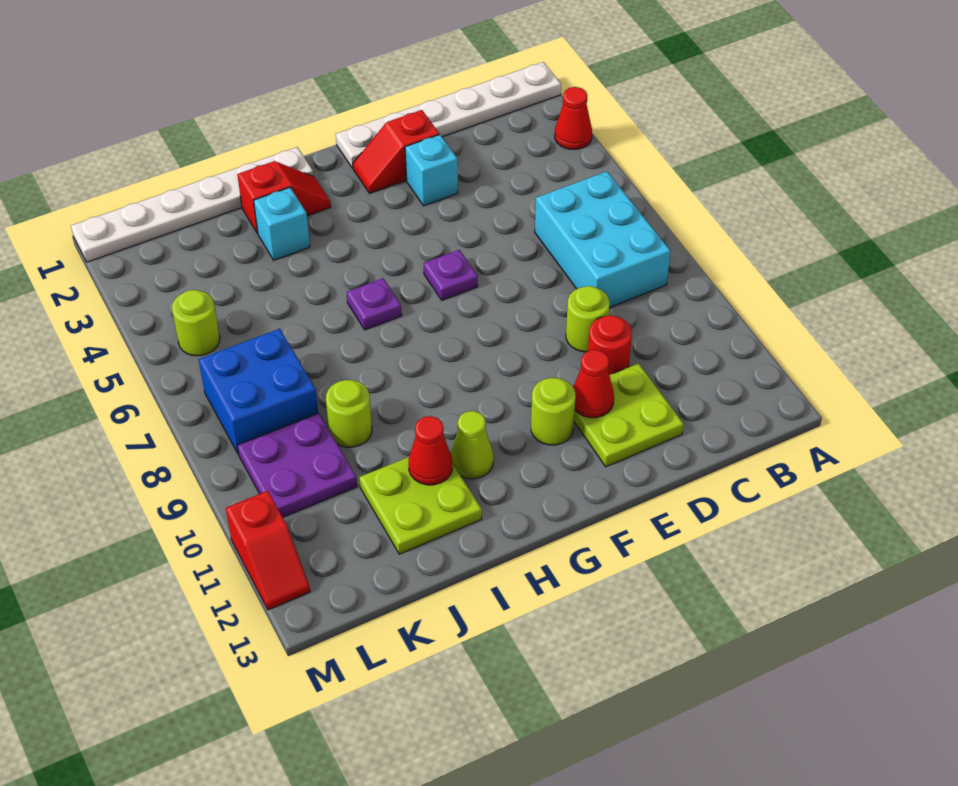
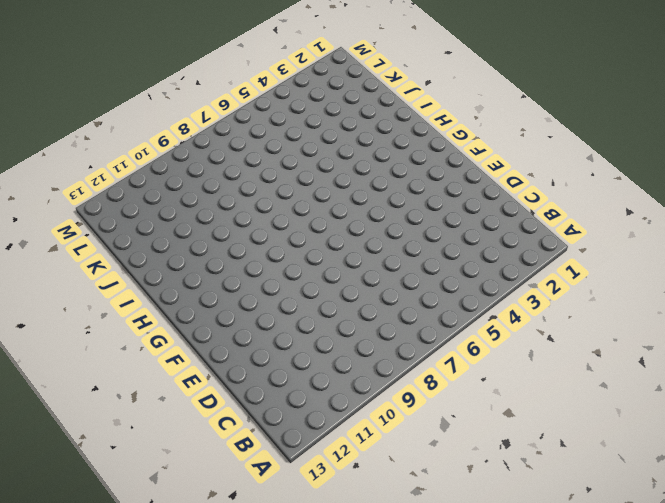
none -> white 1x6 plate [336,62,561,168]
none -> red 1x1 cone [555,87,592,149]
none -> cyan 2x3 brick [535,172,671,308]

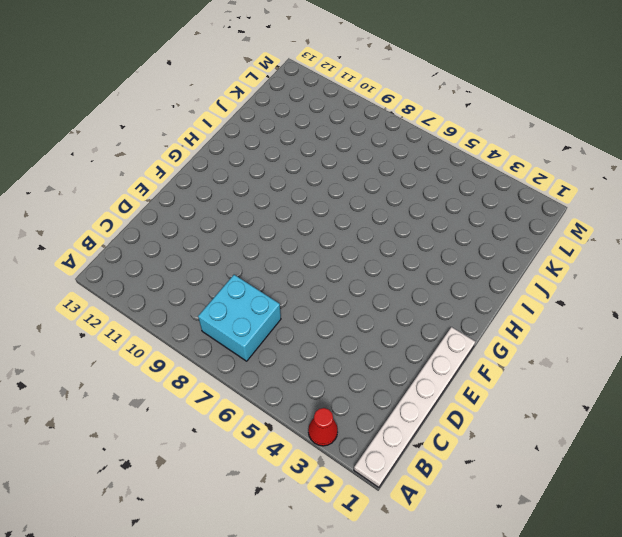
cyan 2x2 brick [198,275,281,361] -> cyan 2x3 brick [535,172,671,308]
none -> lime 1x1 round brick [566,286,610,352]
none -> red 1x1 round brick [588,315,632,375]
none -> lime 2x2 plate [574,363,684,467]

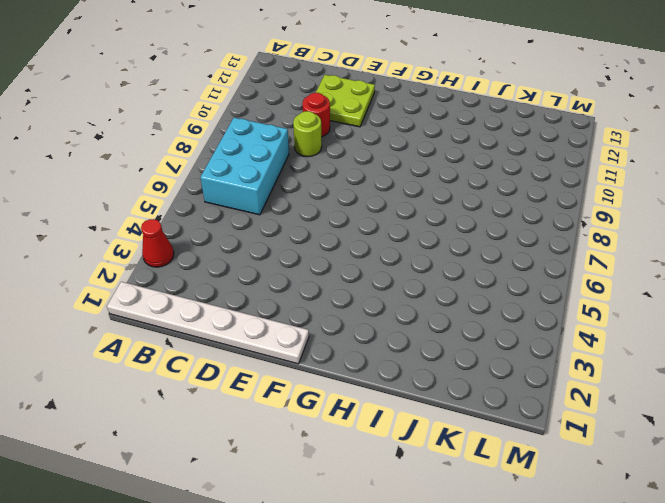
none -> red 1x2 slope [353,110,439,193]
none -> cyan 1x1 brick [405,134,458,206]
none -> purple 1x1 plate [424,250,478,300]

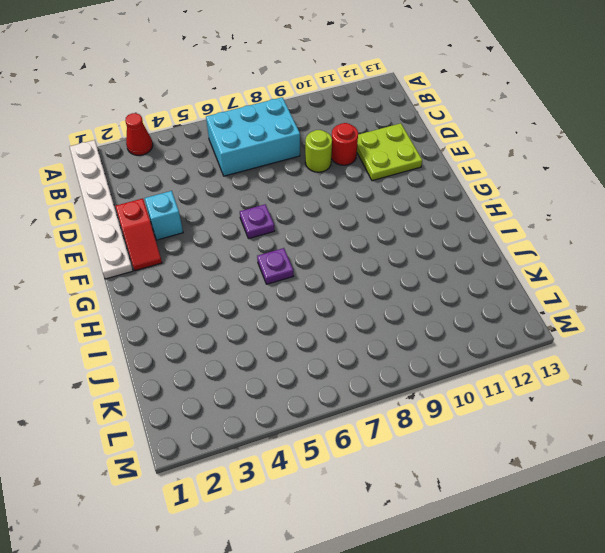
none -> lime 1x1 round brick [531,378,576,445]
none -> white 1x6 plate [71,147,314,262]
none -> red 1x2 slope [237,161,331,234]

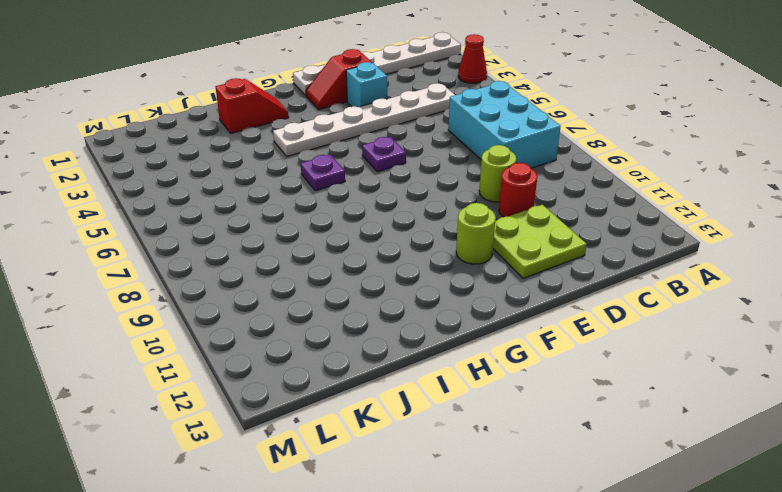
white 1x6 plate [273,83,455,156] -> white 1x6 plate moved to [71,147,314,262]
none -> lime 1x1 cone [450,411,494,479]
none -> cyan 1x1 brick [254,188,310,260]
none -> lime 2x2 plate [359,457,482,554]

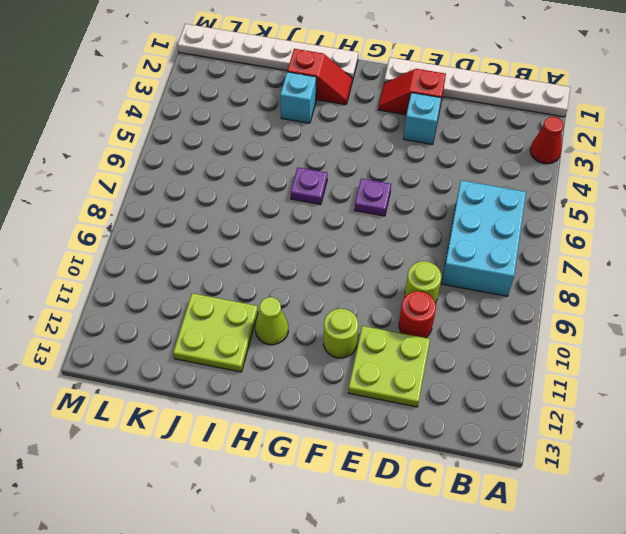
none -> lime 1x1 round brick [326,380,372,447]
none -> blue 2x2 brick [199,329,318,454]
none -> purple 2x2 plate [237,413,357,517]

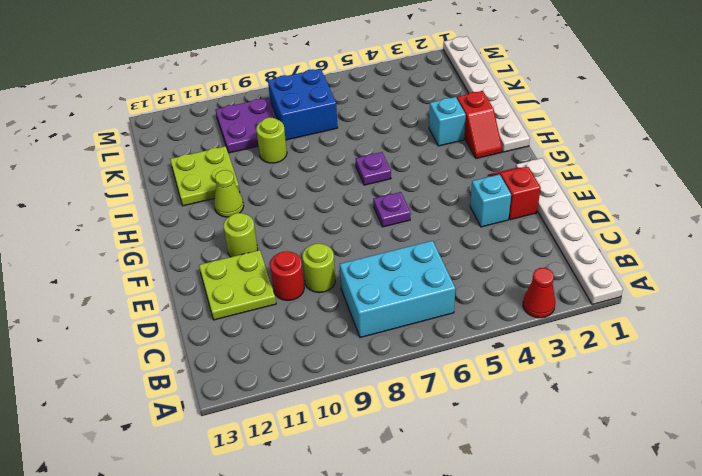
none -> lime 1x1 round brick [172,290,220,356]
none -> red 1x2 slope [226,491,310,610]
none -> red 1x1 cone [573,350,614,418]

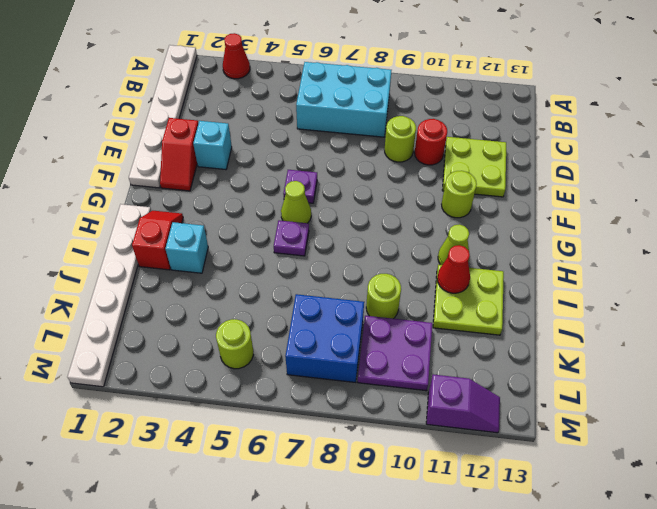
lime 1x1 cone [281,181,311,223] -> none
purple 1x2 slope [426,374,500,433] -> red 1x2 slope [226,491,310,610]
none -> red 1x1 cone [573,350,614,418]

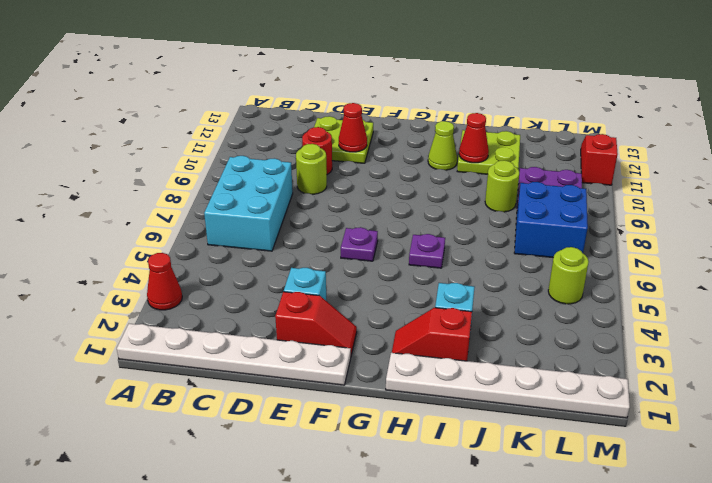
none -> lime 1x1 round brick [531,378,576,445]

